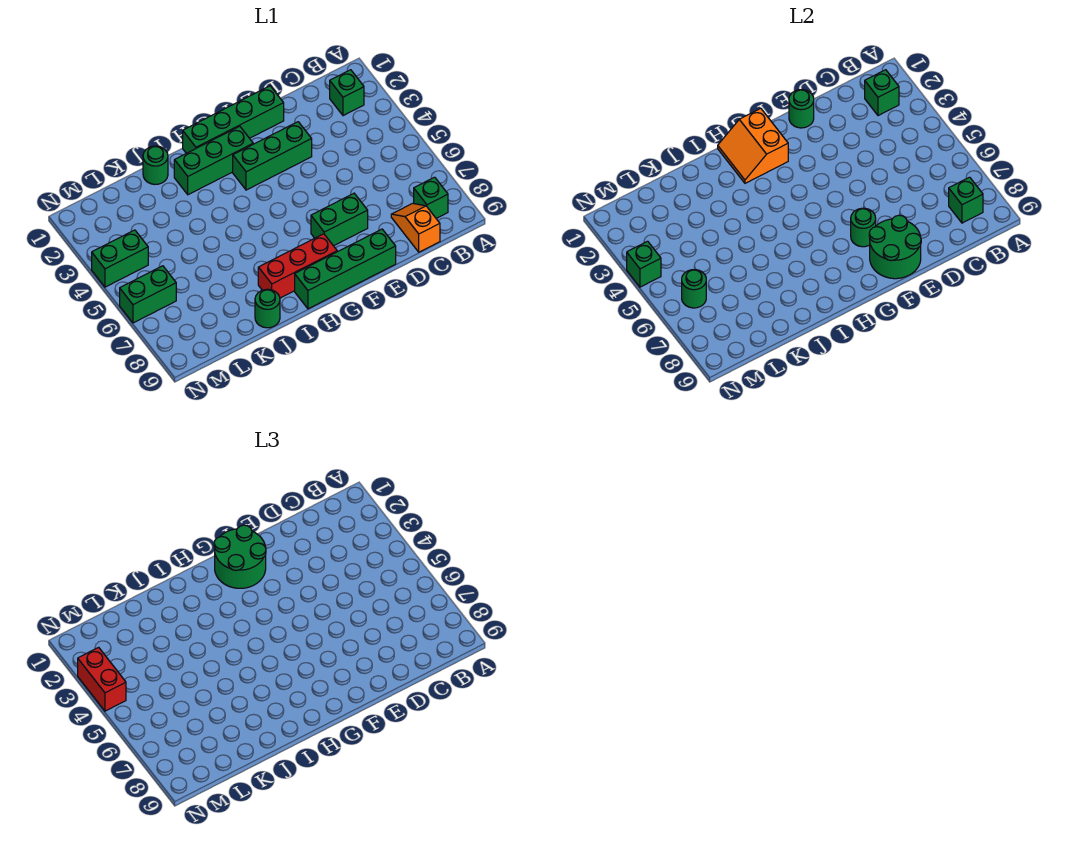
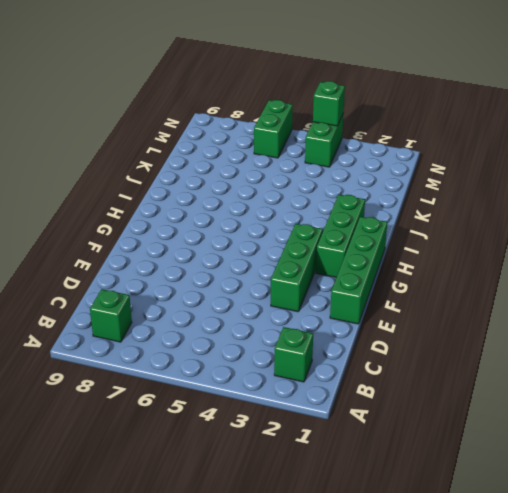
none -> orange 1x2 slope [391,203,440,252]
none -> green 1x2 brick [311,193,368,246]
none -> green 1x4 brick [295,229,396,309]

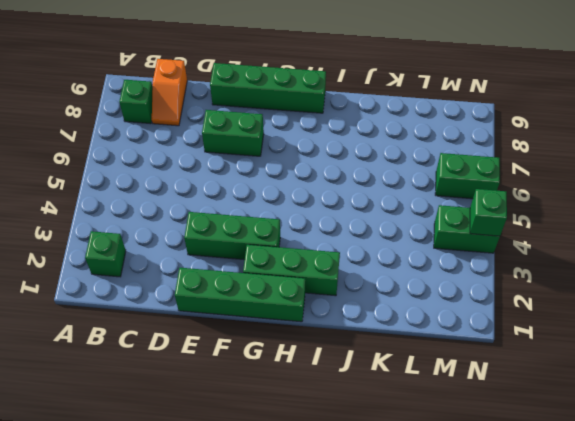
none -> red 1x3 brick [258,234,337,298]
none -> green 1x1 round brick [143,146,168,184]
none -> green 1x1 round brick [255,289,280,328]

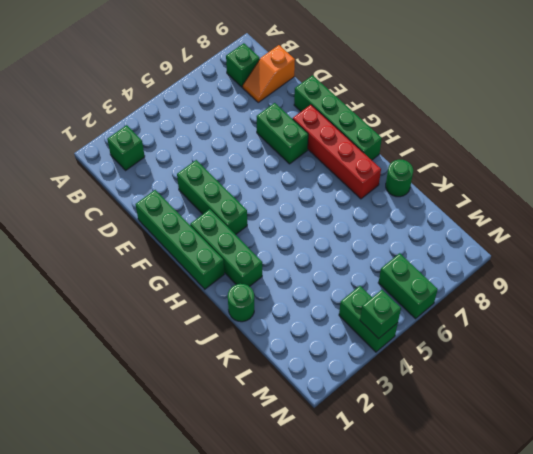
red 1x4 brick [293,105,381,199] -> red 1x3 brick [258,234,337,298]
none -> green 1x1 brick [865,70,899,116]
none -> green 1x1 brick [949,177,983,223]
none -> green 1x1 round brick [789,90,814,128]

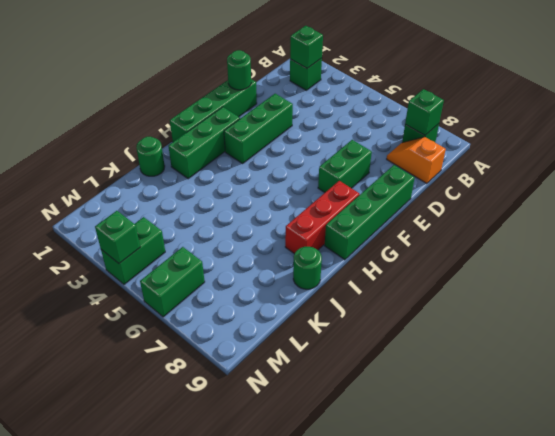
none -> green 2x2 round brick [869,215,921,279]
none -> green 1x1 round brick [851,208,876,247]
none -> orange 2x2 slope [718,108,788,183]

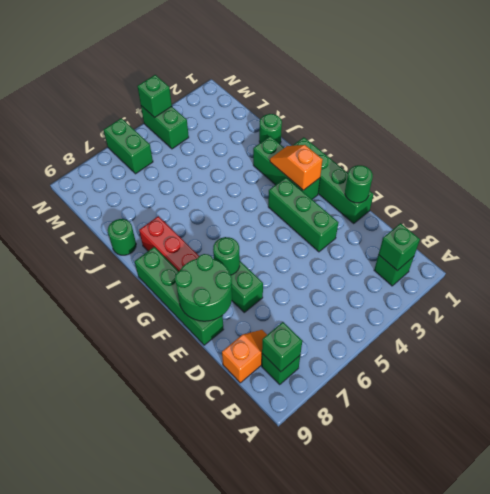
orange 1x2 slope [270,145,323,190] -> orange 2x2 slope [718,108,788,183]
none -> green 1x1 round brick [682,270,706,308]
none -> green 2x2 round brick [214,525,266,588]
none -> red 1x2 brick [78,647,126,711]

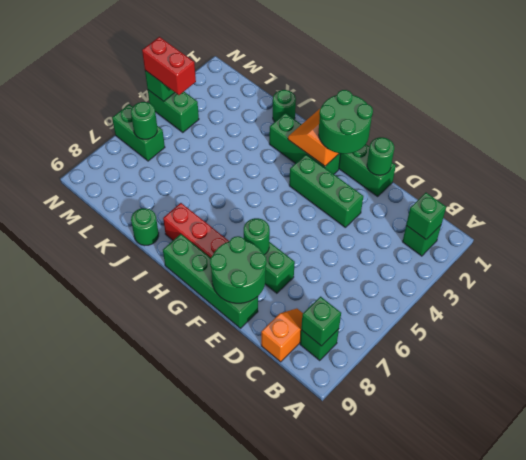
red 1x2 brick [142,37,196,95] -> red 1x2 brick turned to [78,647,126,711]

